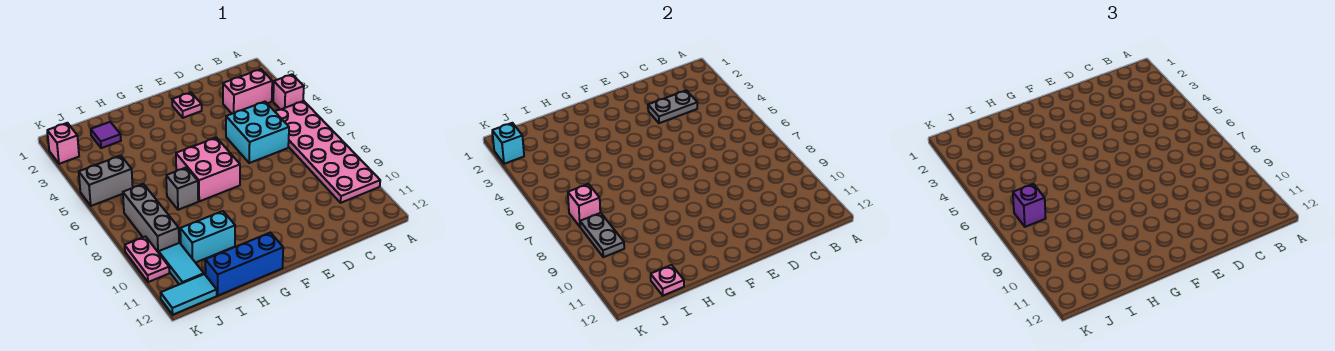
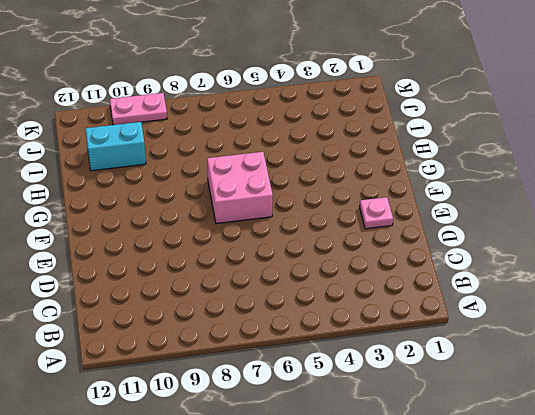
cyan 1x2 brick [85,122,146,171] -> cyan 1x2 brick turned to [180,211,235,263]
none -> pink 1x1 brick [273,74,304,110]
none -> pink 2x6 plate [275,101,380,203]
none -> pink 1x2 brick [223,69,272,114]

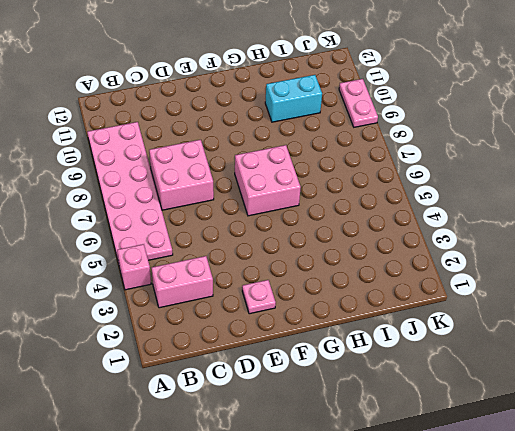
pink 2x2 brick [149,140,214,210] -> none
none -> cyan 2x2 brick [226,102,289,163]
none -> blue 1x3 brick [205,233,283,296]
none -> grey 1x1 brick [166,167,198,210]

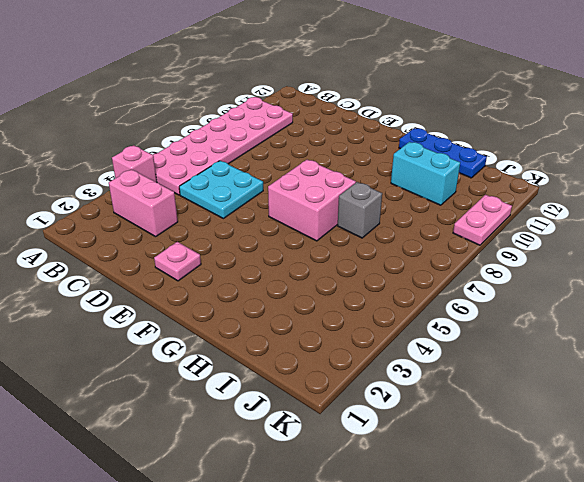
cyan 2x2 plate [179,161,263,218] -> cyan 2x2 brick [226,102,289,163]
blue 1x3 plate [399,128,487,178] -> blue 1x3 brick [205,233,283,296]
none -> purple 1x1 tile [91,122,121,148]
none -> grey 1x2 brick [79,156,133,206]
none -> grey 1x3 brick [123,184,179,253]

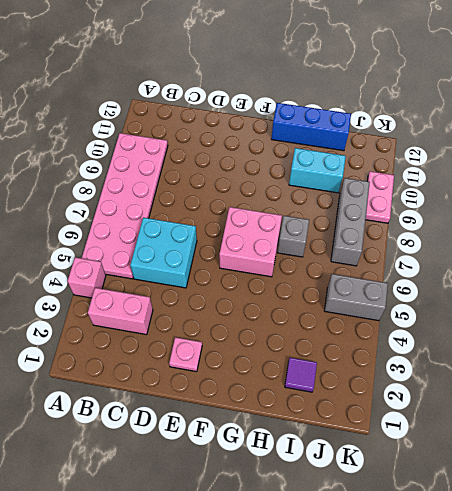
none -> cyan 1x2 tile [159,243,204,284]
none -> cyan 1x2 tile [161,274,217,315]
none -> pink 1x1 brick [47,123,79,164]

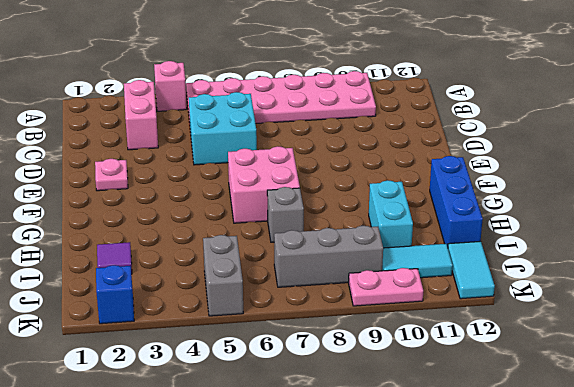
blue 1x1 brick [96,265,134,324] -> pink 1x1 brick [47,123,79,164]
none -> grey 1x2 plate [648,90,697,123]
none -> pink 1x1 plate [651,265,684,296]
none -> pink 1x1 brick [568,184,600,227]

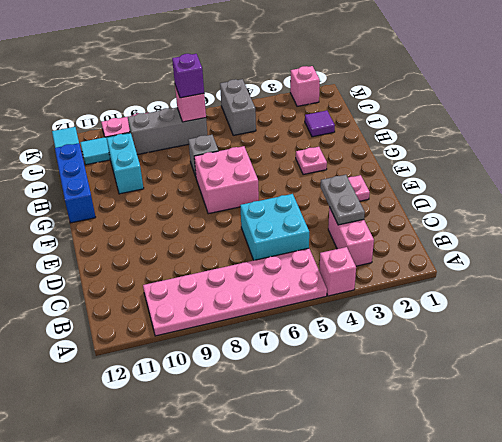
pink 1x1 plate [296,147,327,175] -> pink 1x1 plate moved to [651,265,684,296]
none -> grey 1x2 plate [580,213,624,257]
none -> cyan 1x1 brick [492,123,524,164]

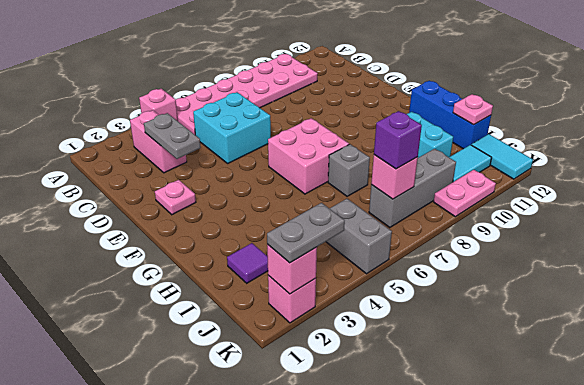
pink 1x1 brick [267,244,317,294] -> cyan 1x1 brick [492,123,524,164]
grey 1x2 plate [267,203,345,263] -> grey 1x2 plate moved to [580,213,624,257]

